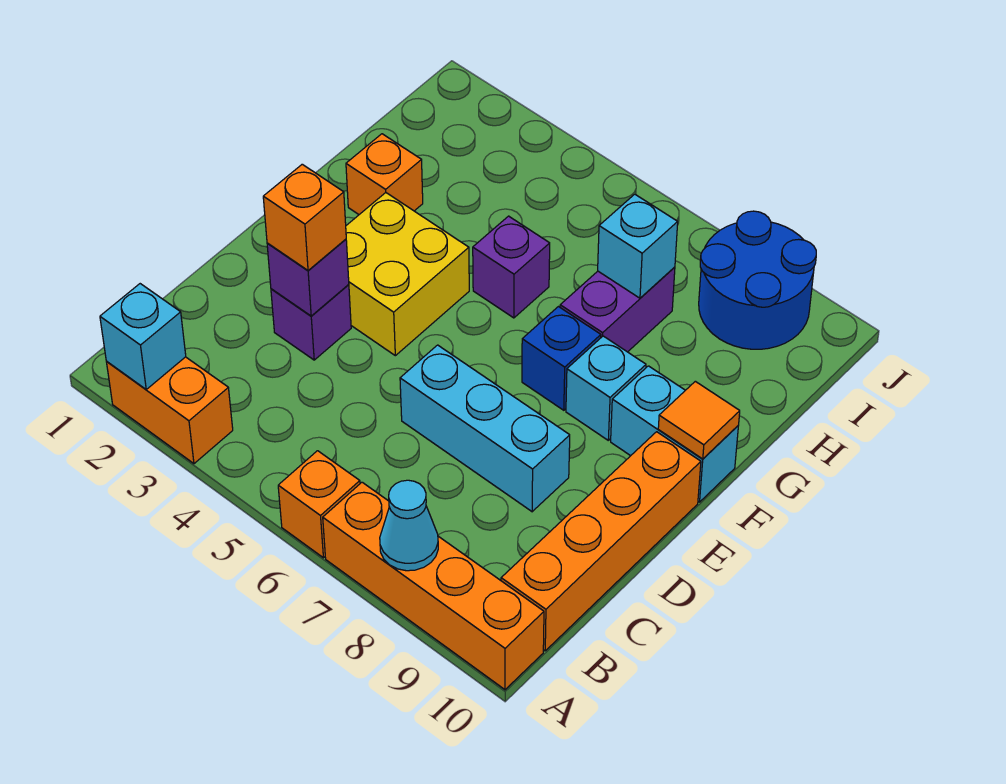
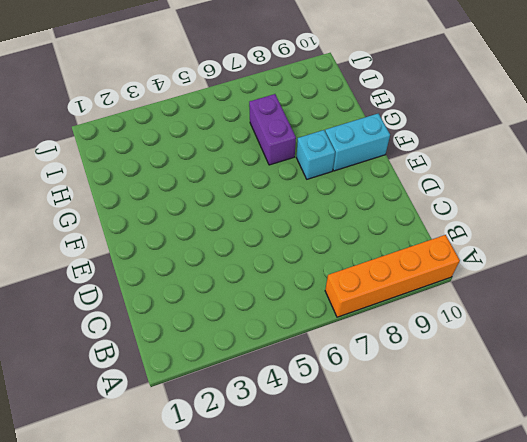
none -> orange 1x2 brick [107,357,233,464]
none -> orange 1x1 brick [278,451,360,558]
none -> orange 1x4 brick [501,432,701,651]

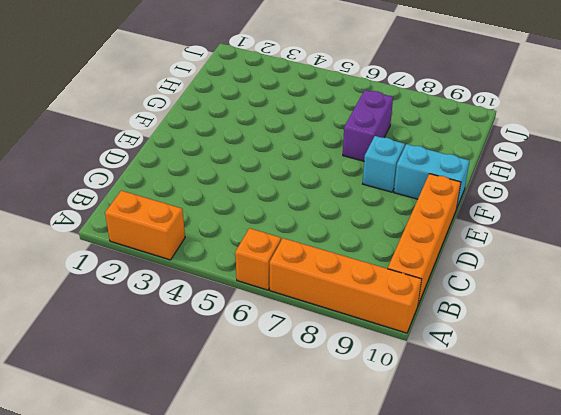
none -> purple 1x1 brick [271,285,351,360]
none -> cyan 1x3 brick [400,345,570,512]
none -> yellow 2x2 brick [346,193,469,356]

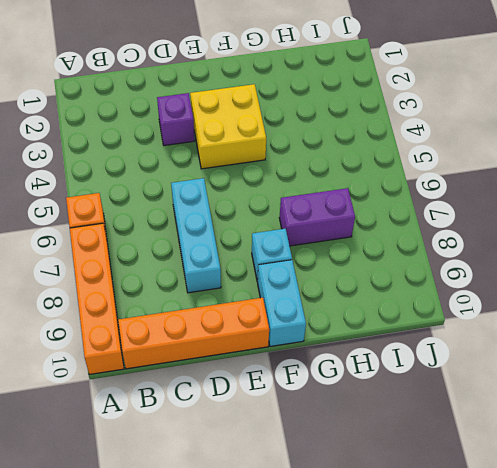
none -> orange 1x2 brick [107,357,233,464]
none -> blue 1x1 brick [522,307,601,410]
none -> orange 1x1 brick [346,134,423,214]

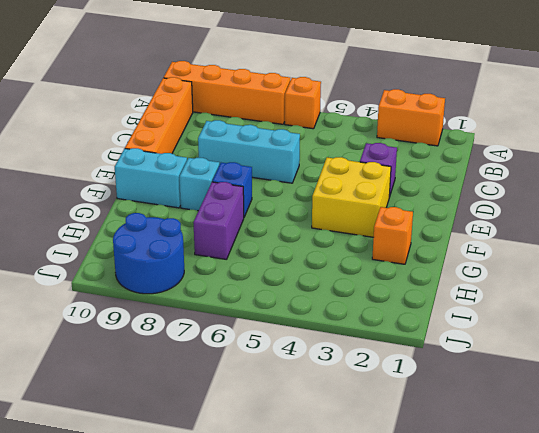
none -> purple 1x1 brick [473,216,550,318]
none -> cyan 1x1 brick [100,284,186,389]
none -> cyan 1x1 cone [380,480,438,571]

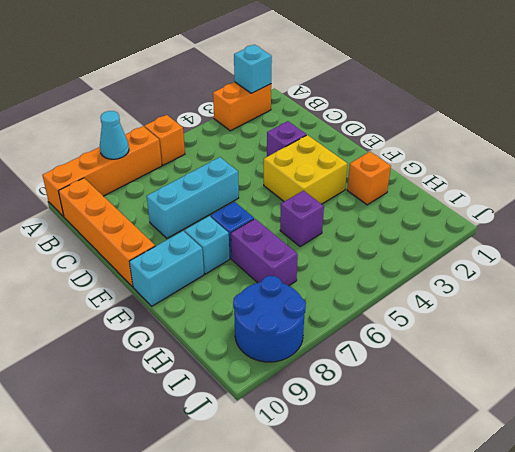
none -> purple 1x1 brick [267,239,349,316]
none -> orange 1x1 tile [658,381,740,459]
none -> cyan 1x1 brick [598,194,678,298]

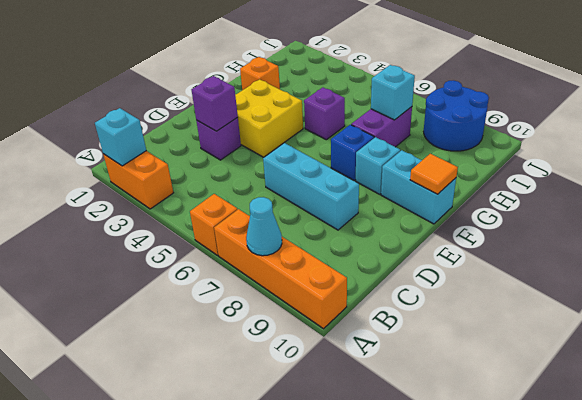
none -> orange 1x4 brick [501,432,701,651]
none -> orange 1x1 brick [263,164,346,270]

